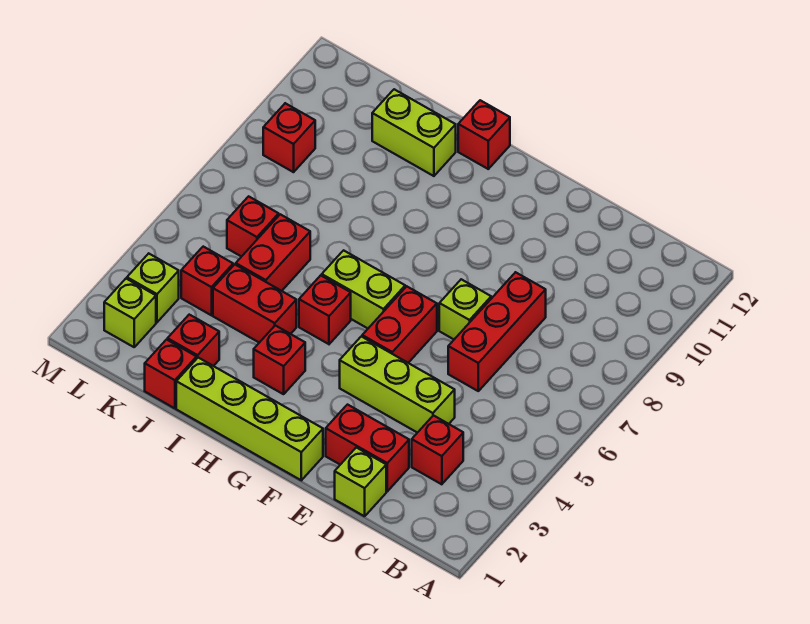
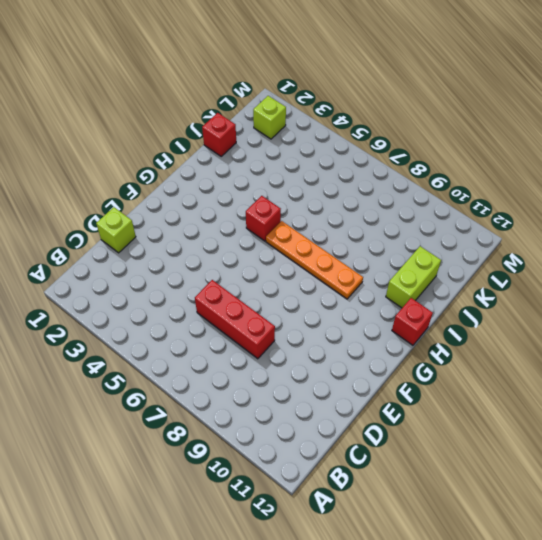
orange 1x4 plate [266,221,363,299] -> lime 1x2 brick [322,250,405,328]
none -> red 1x1 brick [412,416,463,484]
none -> red 1x2 brick [326,405,409,491]
none -> lime 1x3 brick [340,336,455,433]

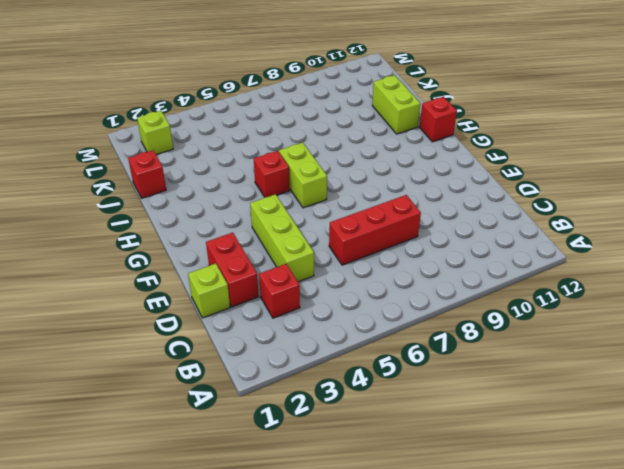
none -> lime 1x1 brick [439,279,491,339]
none -> lime 1x4 brick [176,358,323,480]
none -> red 1x2 brick [362,286,437,363]

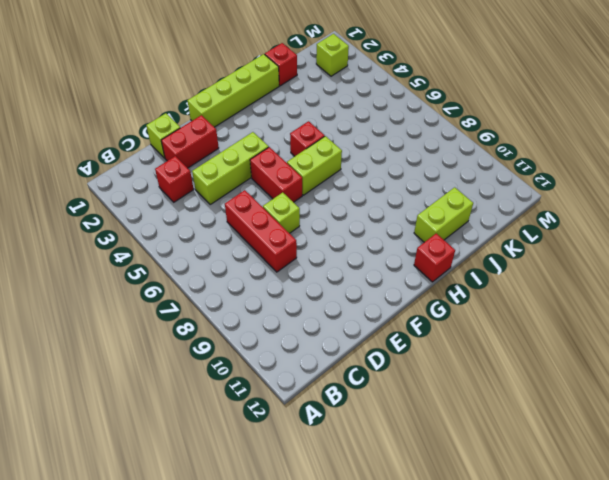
none -> red 1x1 brick [254,325,305,394]
none -> red 1x2 brick [213,265,296,343]
none -> red 1x1 brick [168,315,219,366]

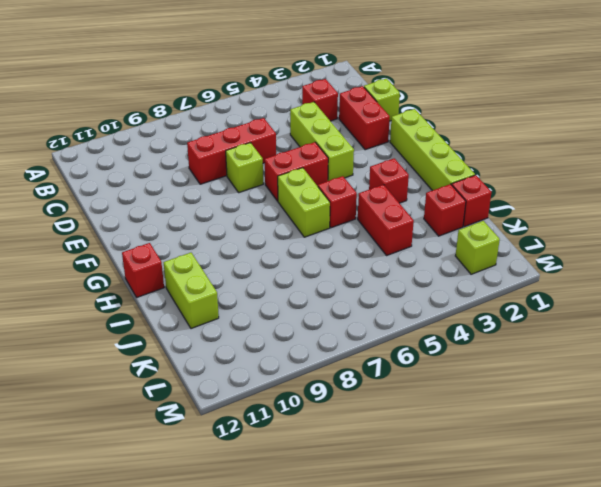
none -> red 1x2 brick [236,214,310,291]
none -> red 1x1 brick [181,247,233,315]
none -> red 1x1 brick [227,196,279,257]

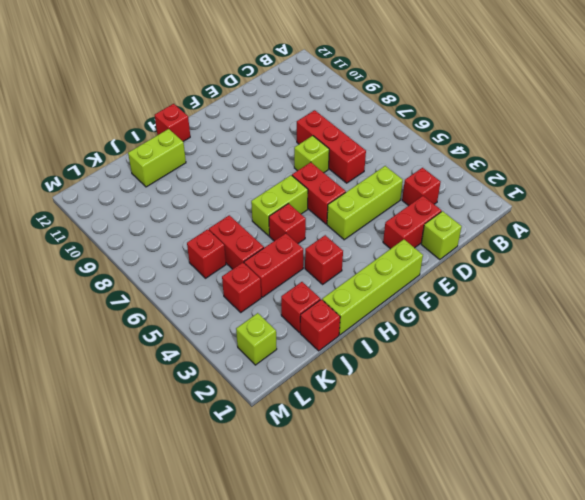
none -> lime 1x1 brick [127,254,179,322]
none -> red 1x1 brick [263,103,315,172]

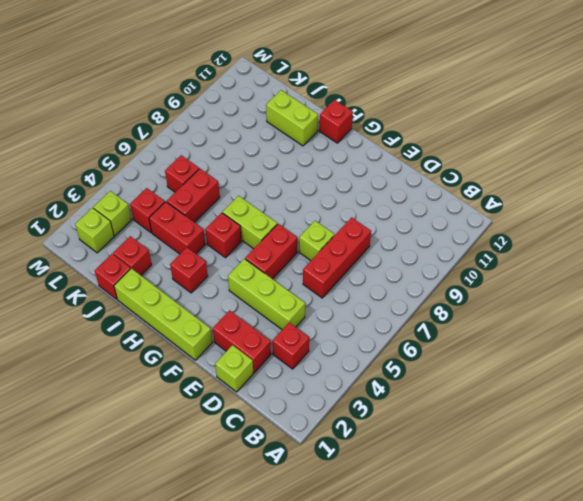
none -> red 1x1 brick [263,103,315,172]

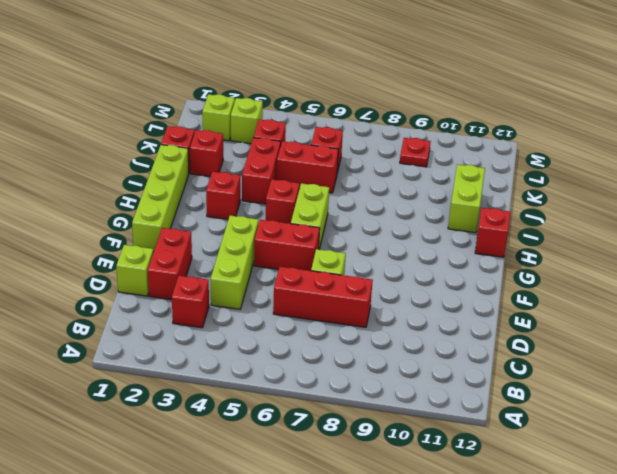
red 1x1 plate [400,138,431,167] -> red 1x1 brick [263,103,315,172]

